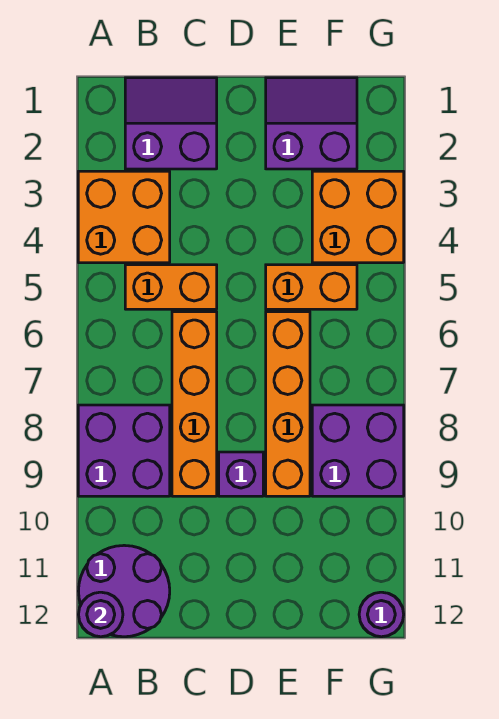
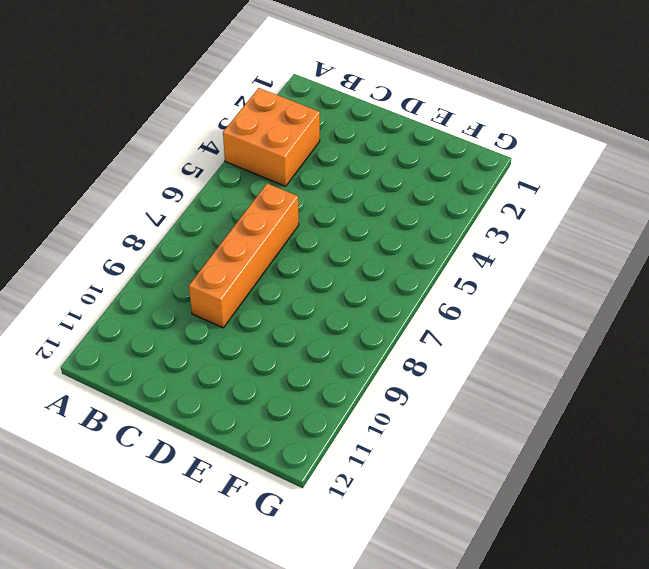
none -> purple 2x2 brick [78,405,170,496]
none -> purple 2x2 round brick [79,545,170,637]
none -> purple 2x2 slope [125,78,217,169]

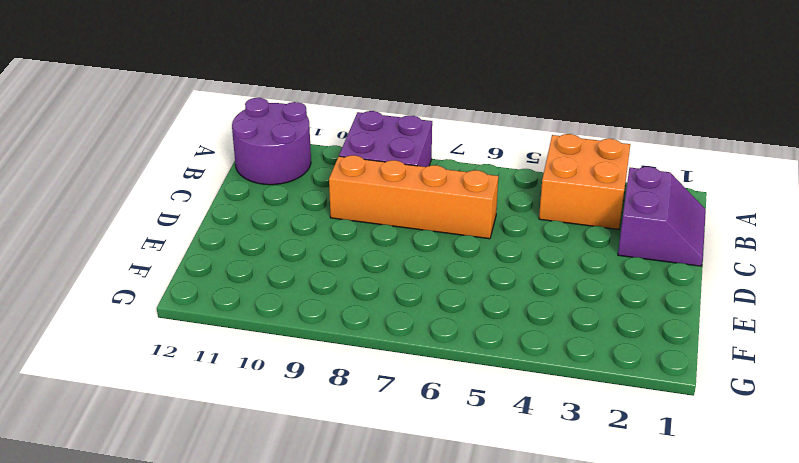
none -> orange 1x2 brick [125,265,217,309]
none -> purple 1x1 brick [219,452,263,496]
none -> purple 2x2 slope [266,78,357,169]

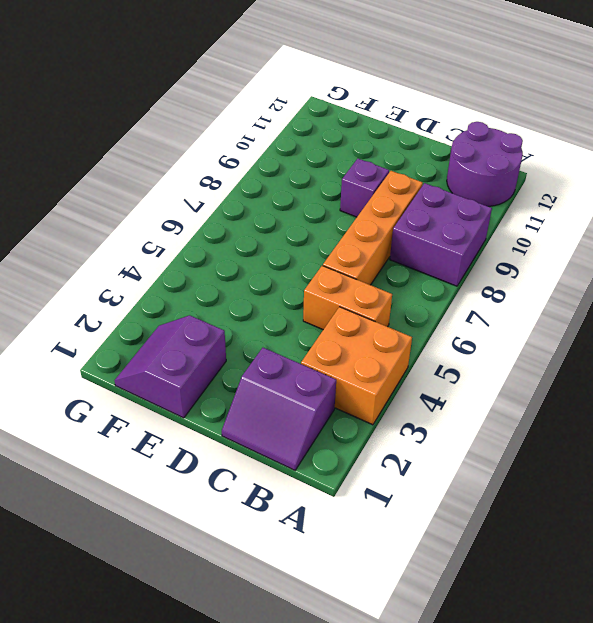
purple 2x2 slope [114,315,226,418] -> purple 2x2 slope turned to [266,78,357,169]
none -> orange 1x2 brick [266,265,357,309]
none -> orange 1x4 brick [266,312,310,496]
none -> orange 2x2 brick [312,171,404,263]

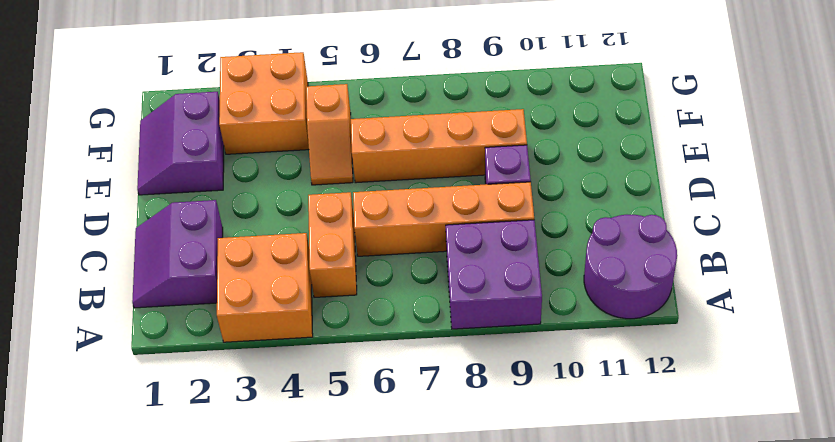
orange 1x2 slope [306,84,353,185] -> orange 1x2 brick [266,265,357,309]
none -> purple 2x2 brick [312,405,404,496]
none -> purple 1x1 round brick [359,592,404,637]
none -> purple 1x1 round brick [79,592,123,637]

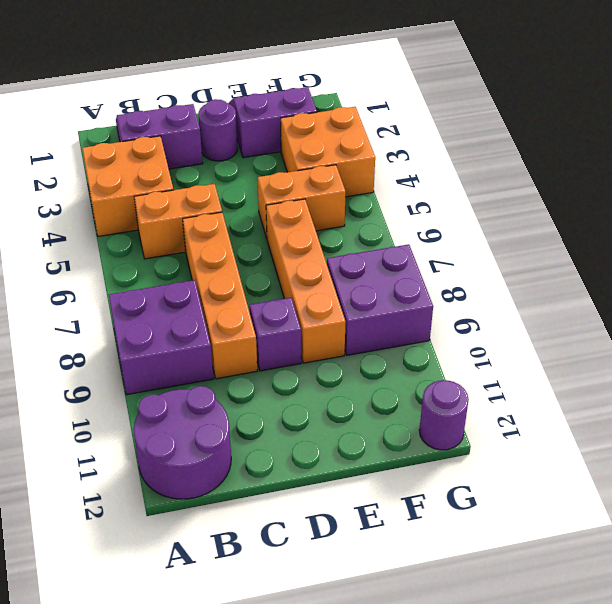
purple 1x1 round brick [199,99,238,161] -> purple 1x1 round brick moved to [79,592,123,637]

